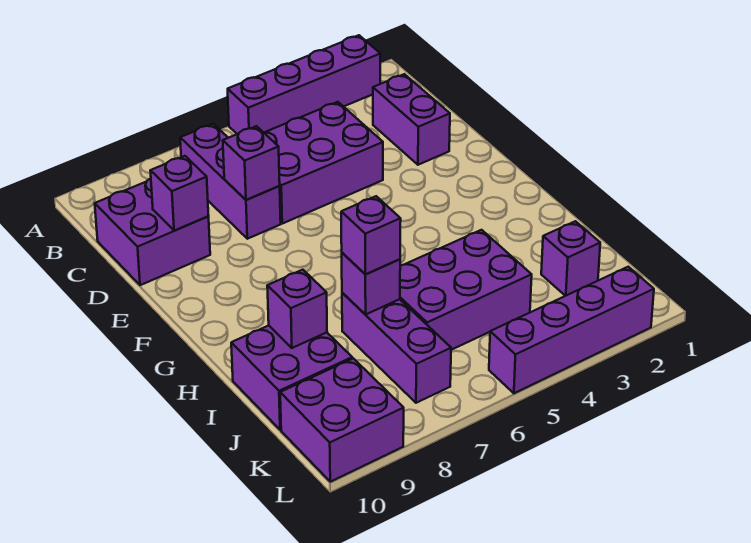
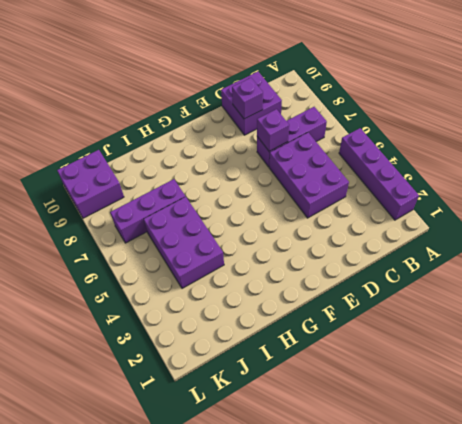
none -> purple 1x2 brick [373,74,450,165]
none -> purple 2x2 brick [231,326,352,430]
none -> purple 1x1 brick [541,221,600,296]

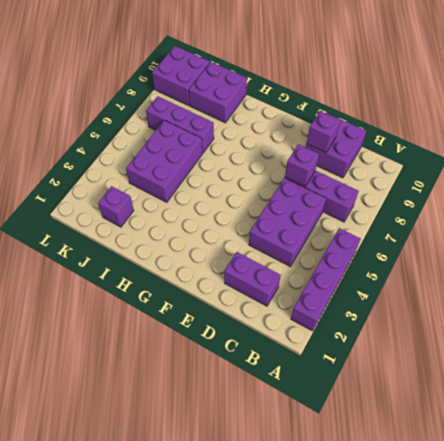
none -> purple 1x4 brick [489,267,654,393]
none -> purple 1x1 brick [342,253,400,315]
none -> purple 1x1 brick [267,270,327,348]

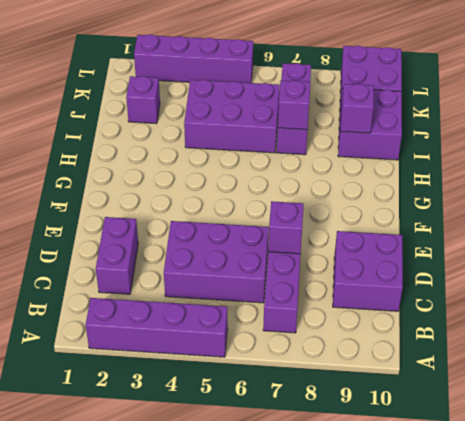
none -> purple 1x1 brick [150,156,209,231]
none -> purple 1x1 brick [341,196,401,274]

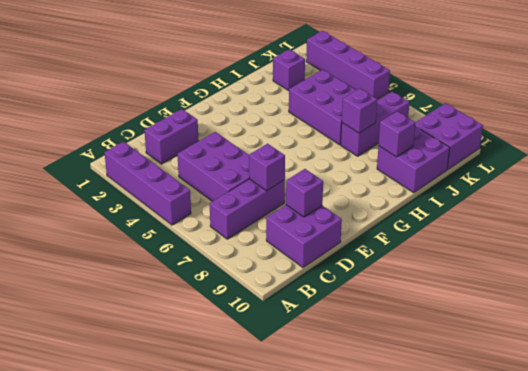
none -> purple 1x1 brick [341,196,401,274]

